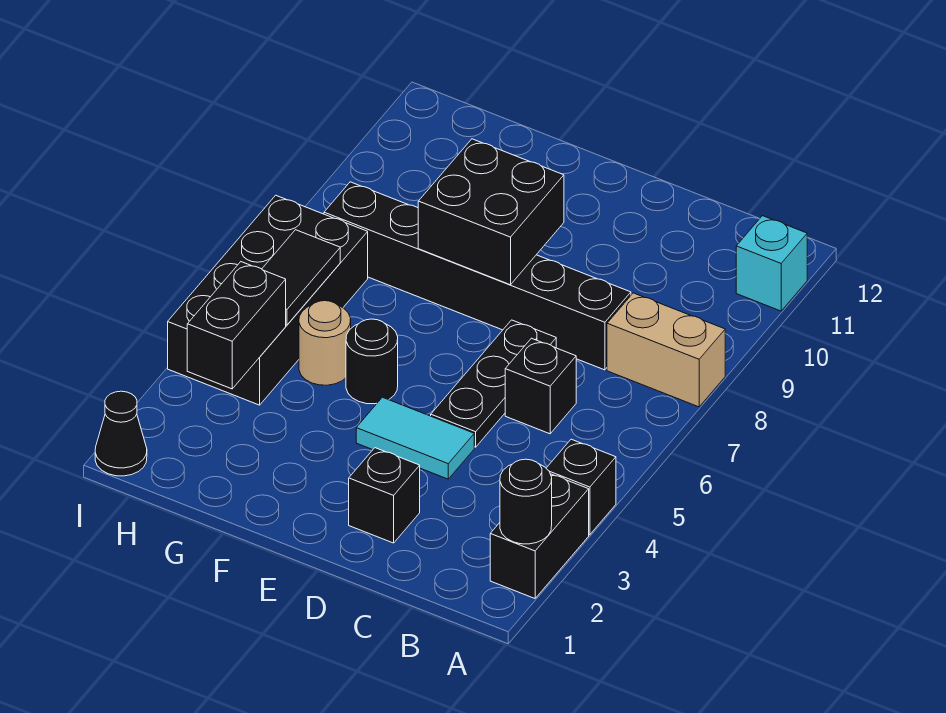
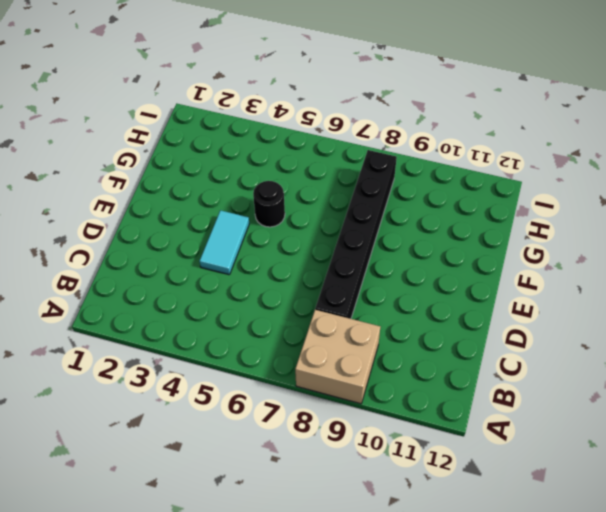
tan 2x2 brick [295,310,380,404] -> tan 1x2 brick [607,293,725,407]
none -> black 1x2 brick [490,474,589,598]
none -> black 1x1 brick [546,439,616,535]
none -> cyan 1x1 brick [736,216,807,311]

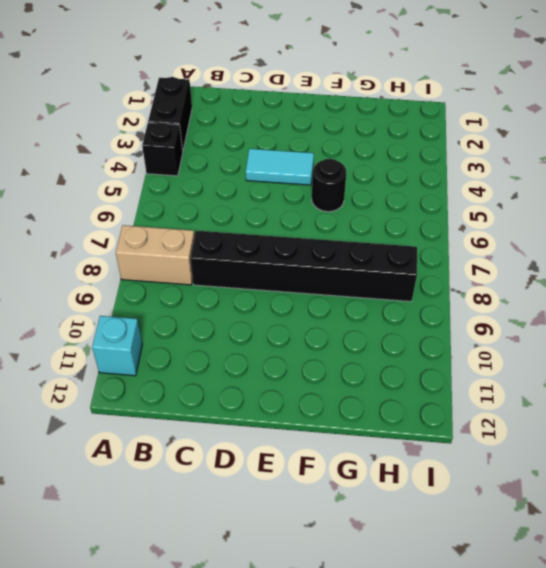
none -> black 1x1 brick [505,338,576,434]
none -> black 1x1 brick [349,448,420,543]
none -> black 1x3 plate [431,320,556,447]

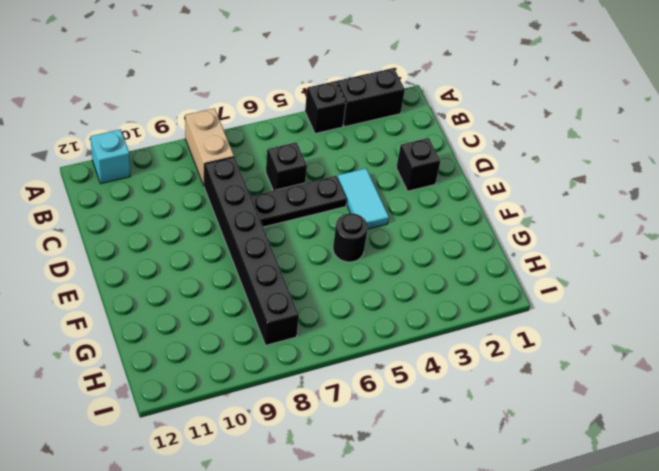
none -> tan 1x1 round brick [299,301,351,385]
none -> black 2x4 brick [168,195,368,405]
none -> black 1x1 cone [95,391,147,476]

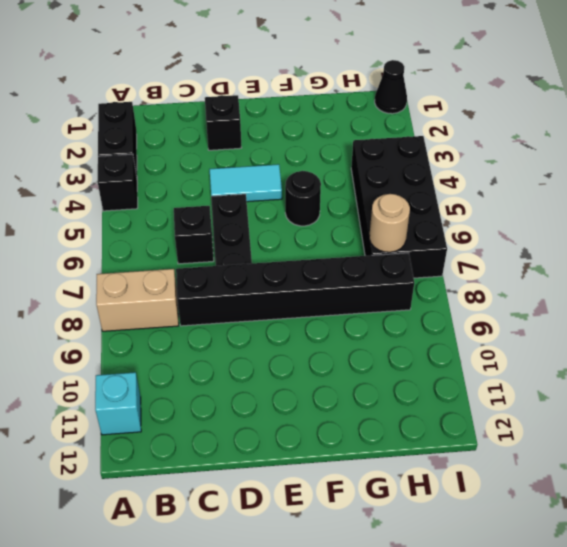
tan 1x1 round brick [369,194,410,252] -> tan 1x1 round brick moved to [299,301,351,385]
none -> black 1x1 round brick [500,459,552,544]
none -> black 2x2 brick [418,139,564,285]
none -> black 1x2 brick [187,262,286,389]

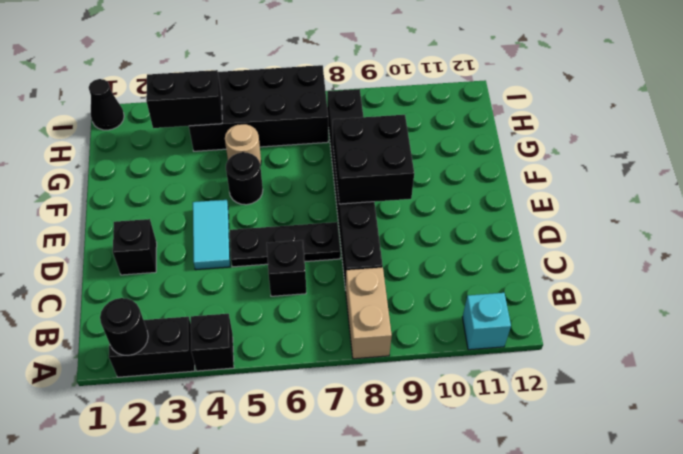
none -> black 1x2 tile [262,230,340,325]

